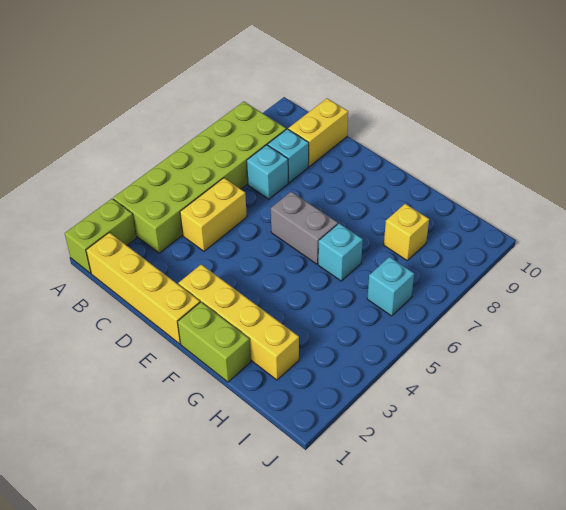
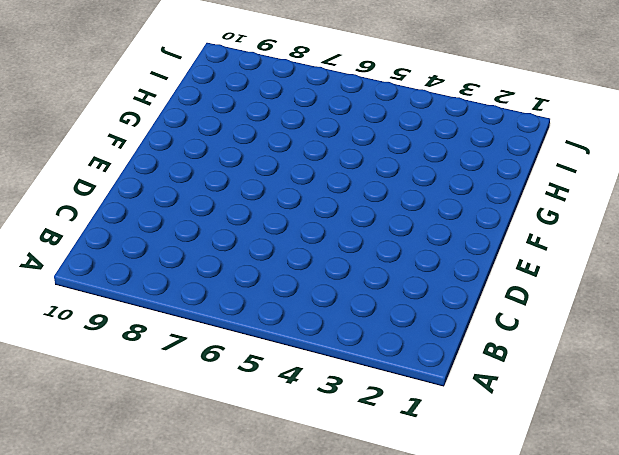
none -> lime 1x2 brick [65,199,137,273]
none -> lime 2x6 brick [113,102,286,253]
none -> yellow 1x4 brick [86,232,200,344]

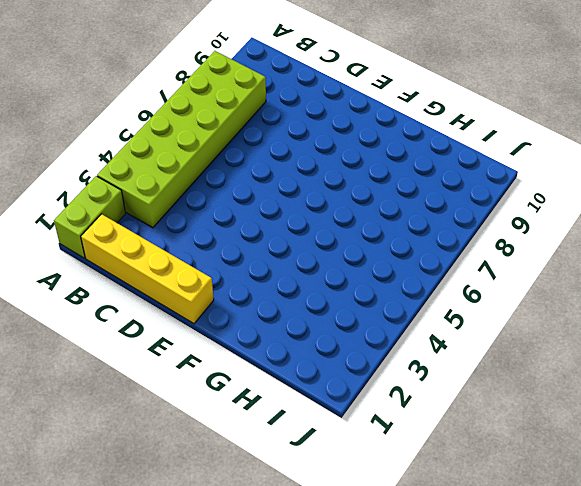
none -> yellow 1x2 brick [180,178,247,251]
none -> cyan 1x1 brick [247,145,288,199]
none -> cyan 1x1 brick [268,129,309,183]

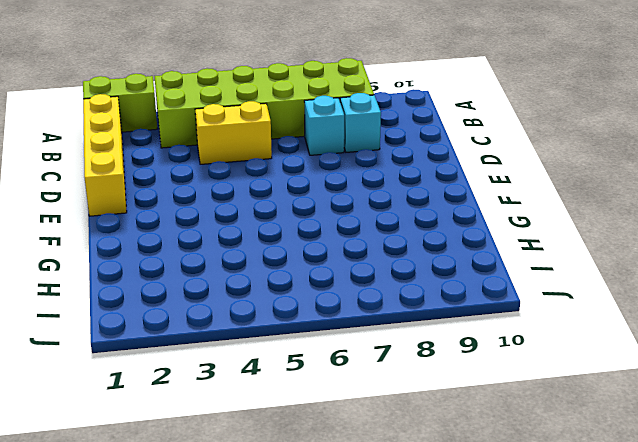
none -> yellow 1x2 brick [288,99,348,166]
none -> yellow 1x4 brick [179,264,299,380]
none -> grey 1x2 brick [271,192,338,264]

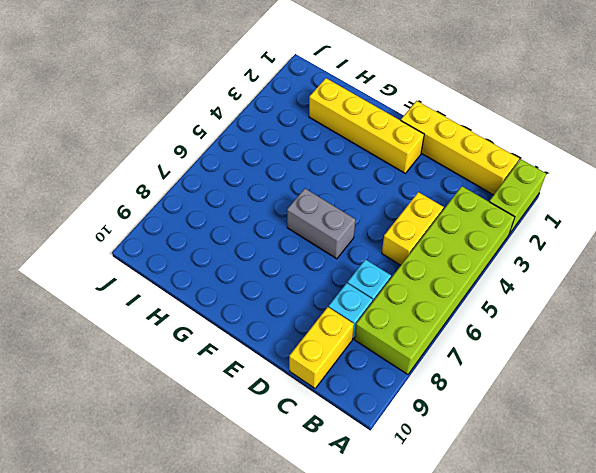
none -> lime 1x2 brick [178,302,251,382]
none -> cyan 1x1 brick [318,223,363,281]
none -> yellow 1x1 brick [384,204,429,260]

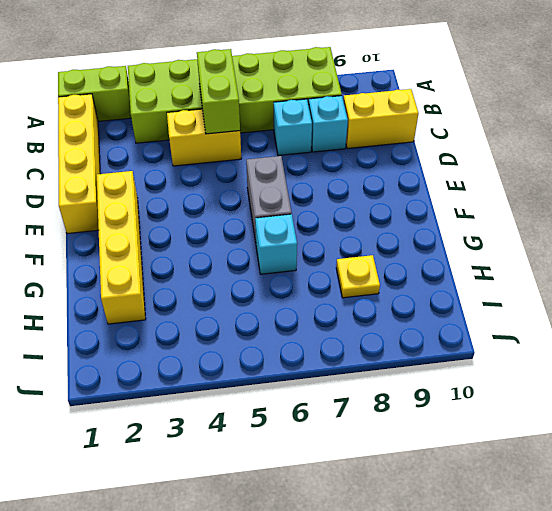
lime 1x2 brick [197,49,240,134] -> lime 1x2 brick moved to [178,302,251,382]
yellow 1x1 plate [336,255,380,298] -> yellow 1x1 brick [384,204,429,260]
none -> cyan 1x1 brick [367,257,414,316]

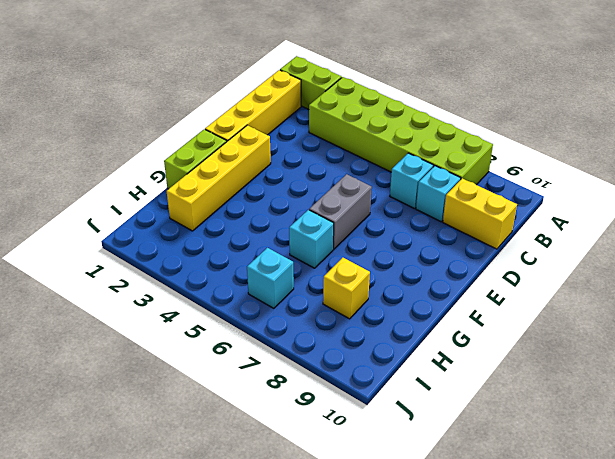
none -> yellow 1x2 brick [180,178,247,251]

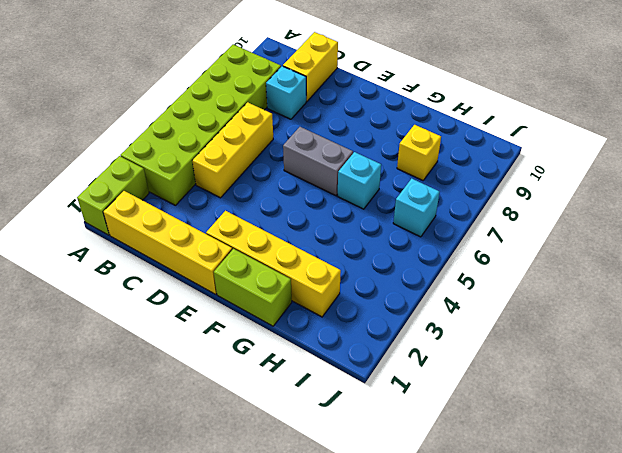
yellow 1x3 brick [192,102,273,198] -> yellow 1x2 brick [180,178,247,251]
none -> cyan 1x1 brick [247,145,288,199]

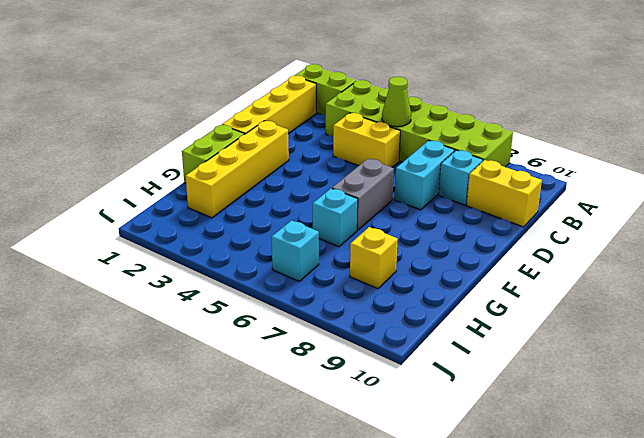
lime 1x1 cone [382,77,411,127] -> none
cyan 1x2 brick [395,140,455,210] -> cyan 1x1 brick [247,145,288,199]

